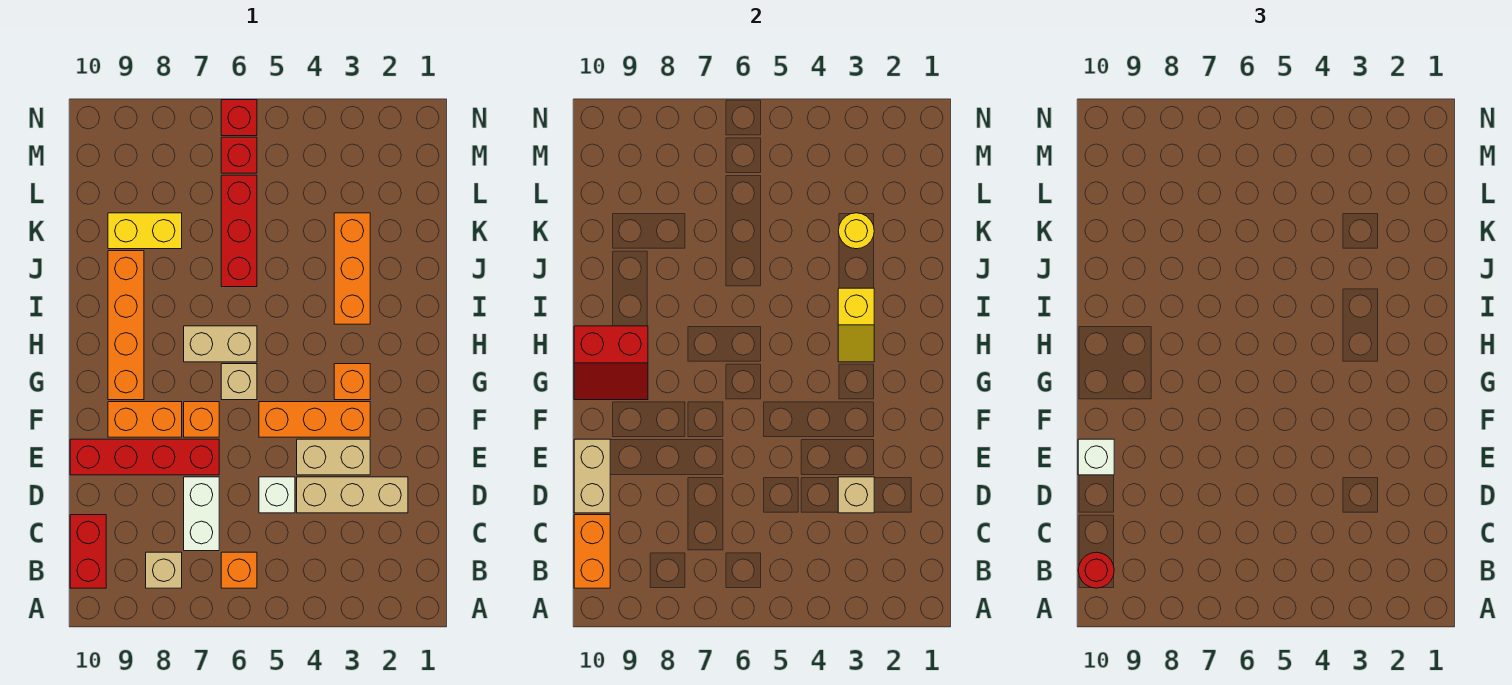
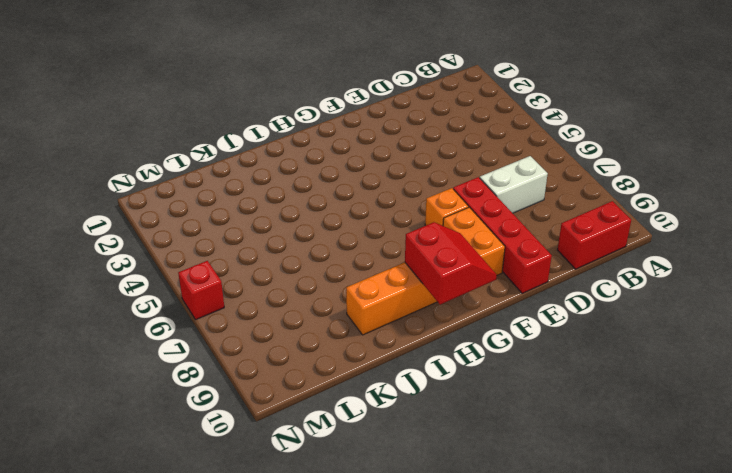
none -> orange 1x1 brick [221,552,257,588]
none -> tan 1x1 brick [146,552,182,588]
none -> tan 1x3 brick [297,477,408,513]

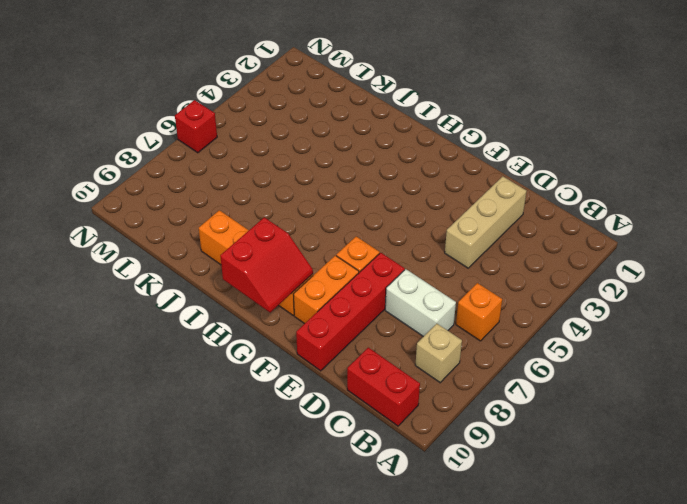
none -> white 1x1 brick [259,477,295,513]
none -> tan 1x2 brick [297,439,370,475]
none -> orange 1x3 brick [259,402,370,437]

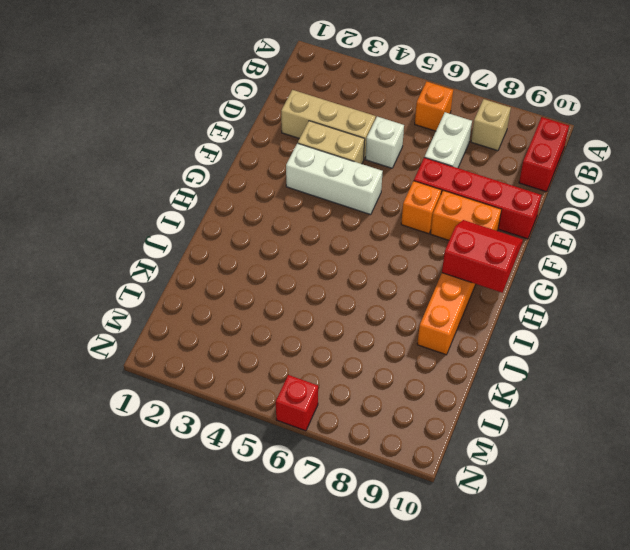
white 1x3 brick [286,143,383,215] -> orange 1x3 brick [259,402,370,437]
none -> orange 1x1 brick [334,364,370,400]
none -> tan 1x1 brick [221,364,257,400]
none -> tan 1x2 brick [184,326,257,362]

